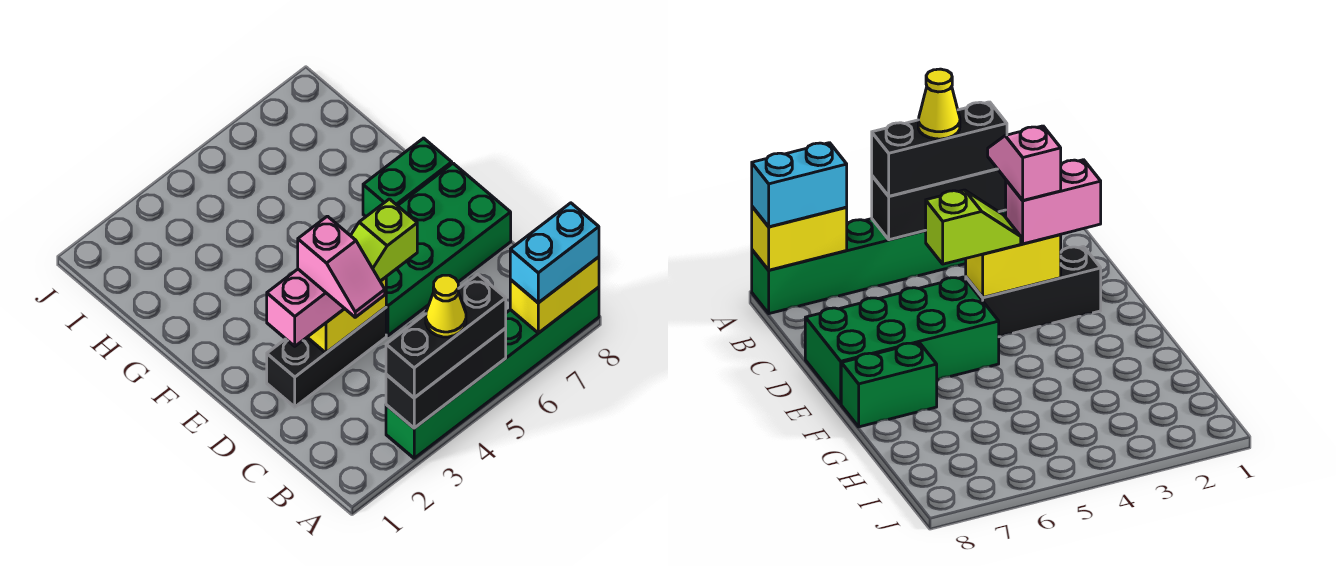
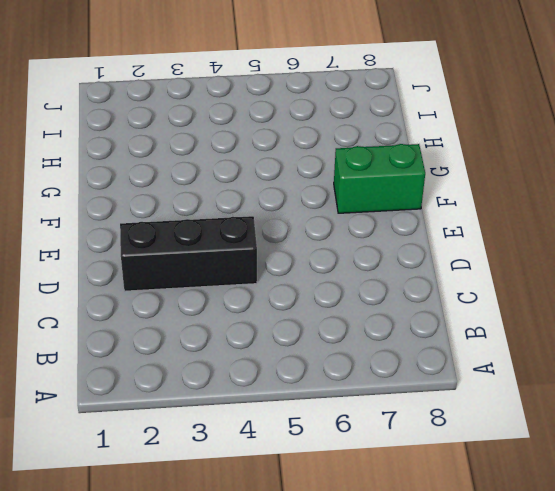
none -> green 1x6 brick [386,287,599,458]
none -> green 2x4 brick [386,163,511,336]
none -> black 1x3 brick [386,328,506,428]

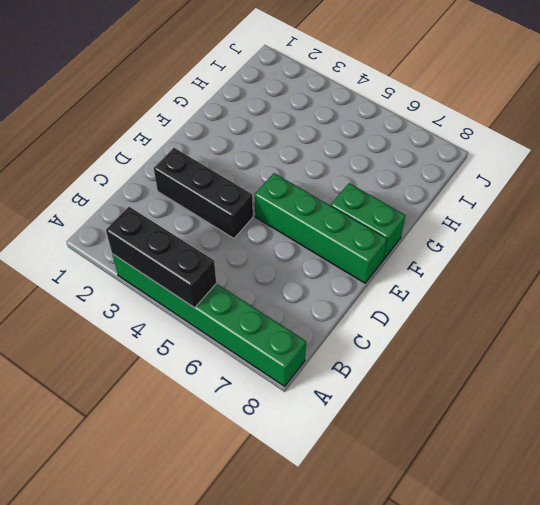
green 1x4 brick [255,173,387,283] -> green 2x4 brick [386,163,511,336]
none -> yellow 1x2 brick [510,257,599,333]
none -> yellow 1x2 brick [307,277,386,353]
none -> black 1x3 brick [386,274,506,398]

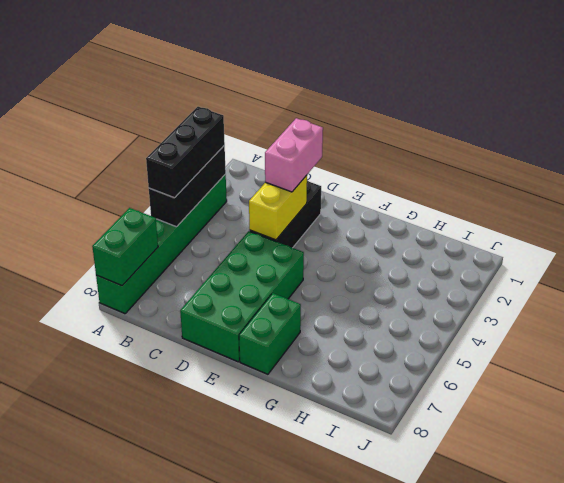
green 1x2 brick [92,208,158,286] -> yellow 1x2 brick [510,257,599,333]
none -> cyan 1x2 brick [510,203,599,303]
none -> lime 1x2 slope [351,199,417,281]
none -> yellow 1x1 cone [426,275,466,337]

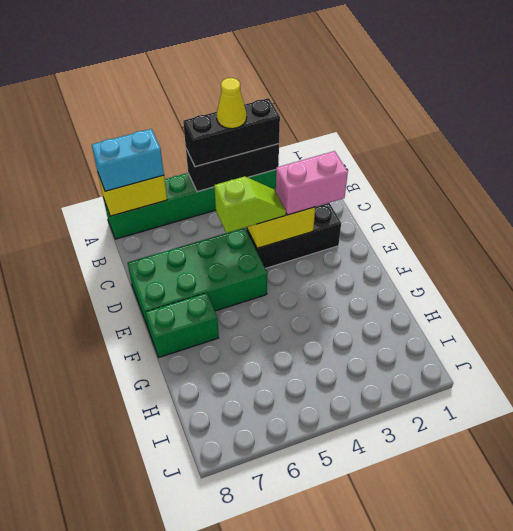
none -> pink 1x2 slope [298,216,385,317]

